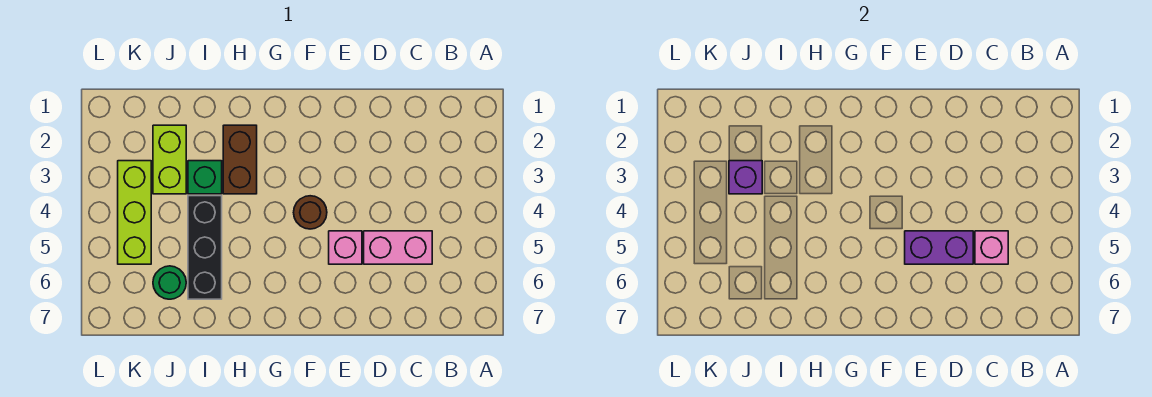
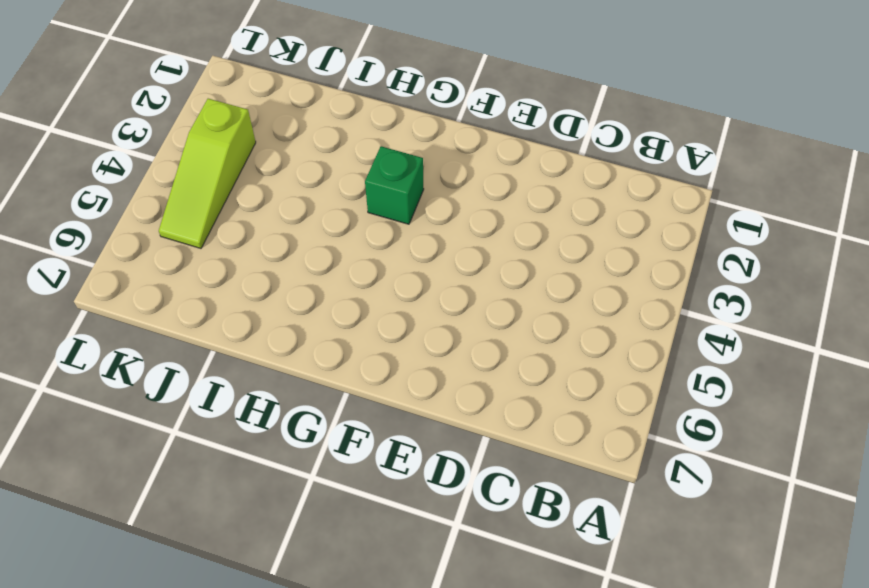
green 1x1 brick [365,146,424,224] -> green 1x1 brick moved to [188,161,222,194]
lime 1x3 slope [159,99,256,248] -> lime 1x3 brick [118,161,151,264]
none -> pink 1x2 brick [364,231,432,264]
none -> pink 1x1 brick [329,231,362,264]
none -> brown 1x1 round brick [294,196,327,229]

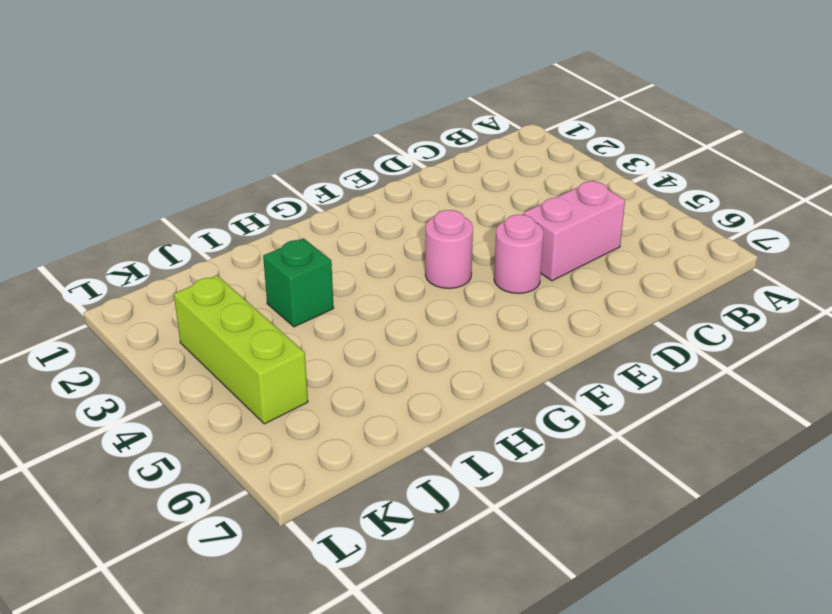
pink 1x1 round brick [494,215,544,294] -> pink 1x1 brick [329,231,362,264]
pink 1x1 round brick [425,210,473,289] -> brown 1x1 round brick [294,196,327,229]
none -> brown 1x2 brick [223,125,257,194]
none -> black 1x3 brick [188,196,222,299]
none -> lime 1x2 brick [153,125,186,194]

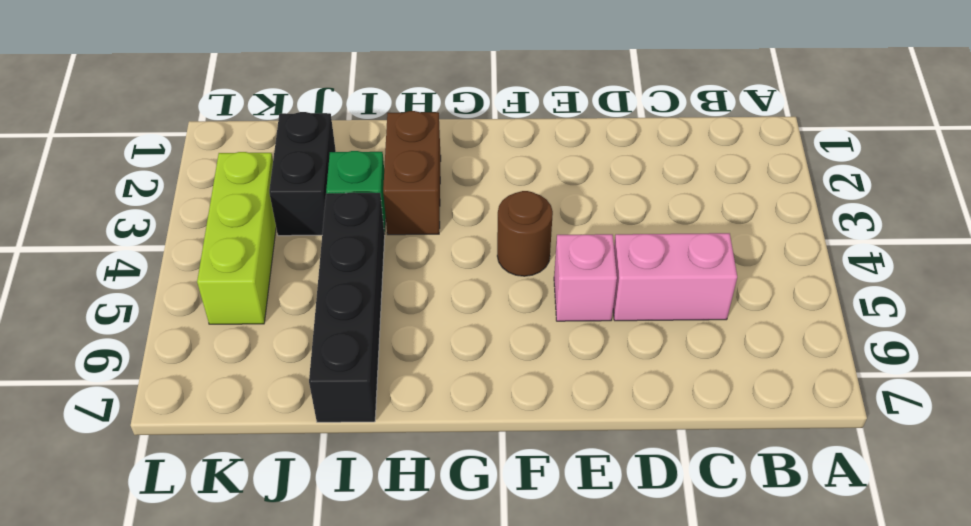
black 1x4 brick [309,193,385,422] -> black 1x3 brick [188,196,222,299]
black 1x2 brick [269,112,336,236] -> lime 1x2 brick [153,125,186,194]
none -> green 1x1 round brick [153,266,186,299]
none -> pink 1x1 brick [975,231,1008,264]
none -> purple 1x2 brick [905,231,973,264]

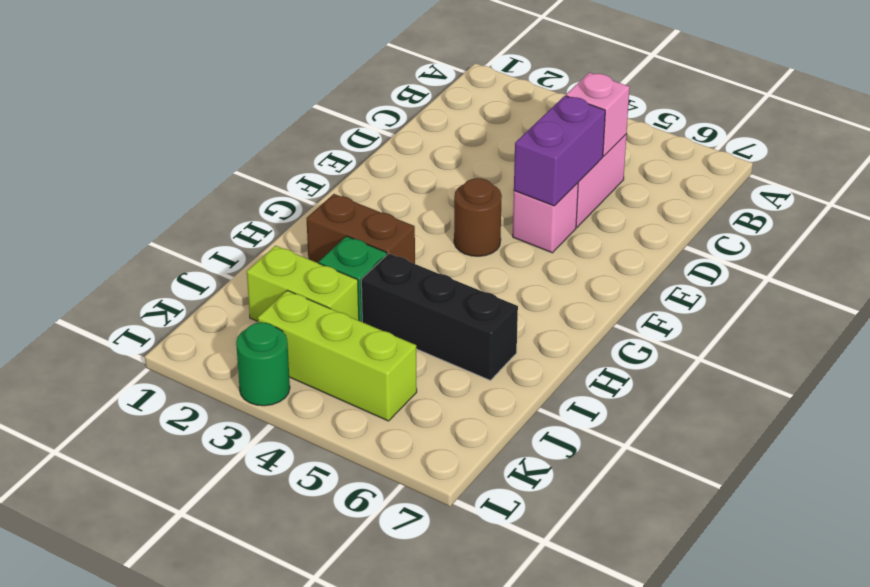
green 1x1 round brick [236,322,290,406] -> green 1x1 round brick moved to [153,266,186,299]
none -> purple 1x1 brick [729,161,762,194]

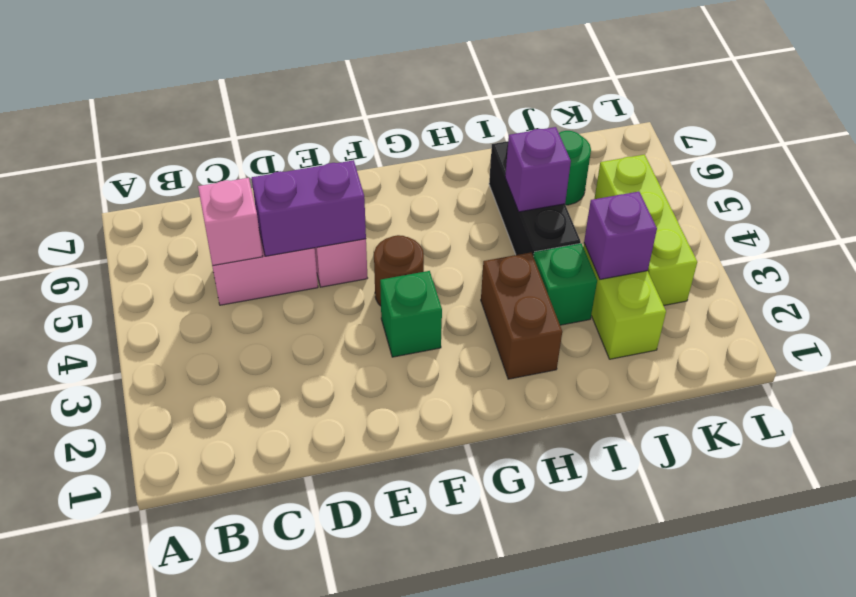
green 1x1 brick [380,271,442,357] -> none
purple 1x1 brick [505,127,571,212] -> none

